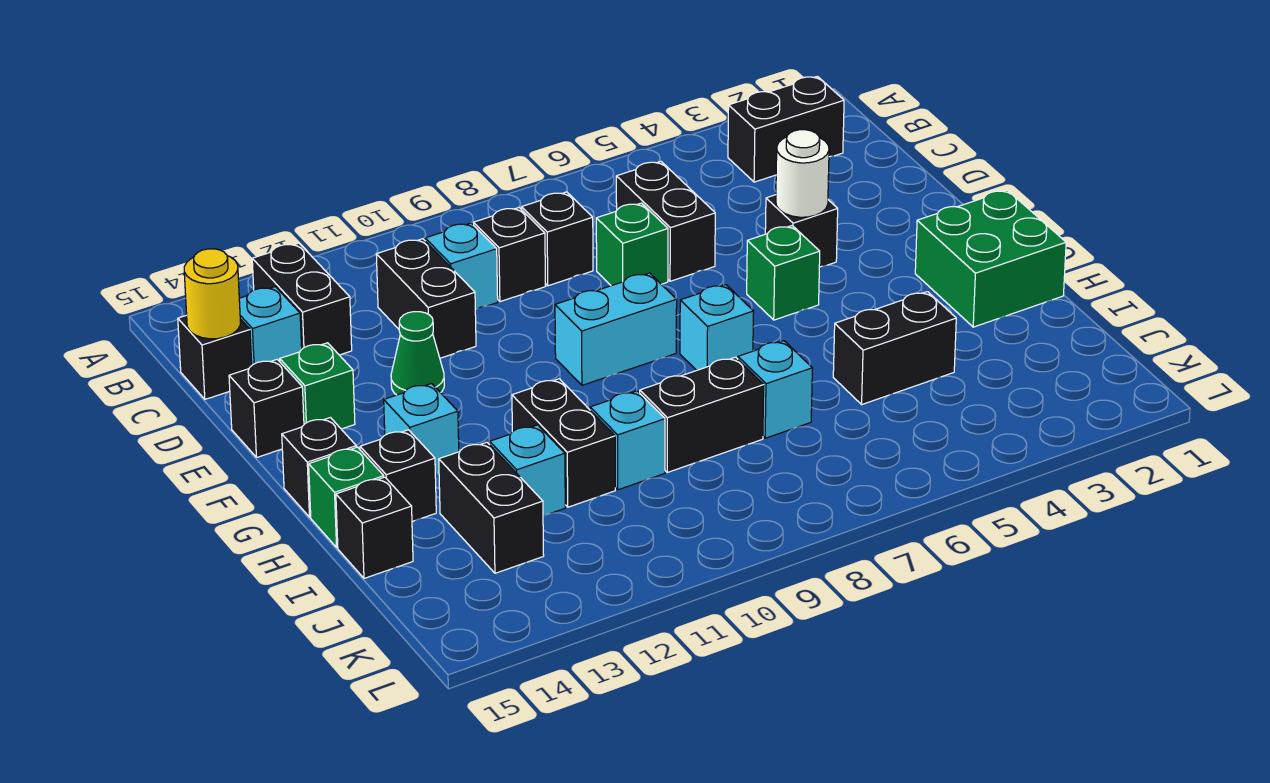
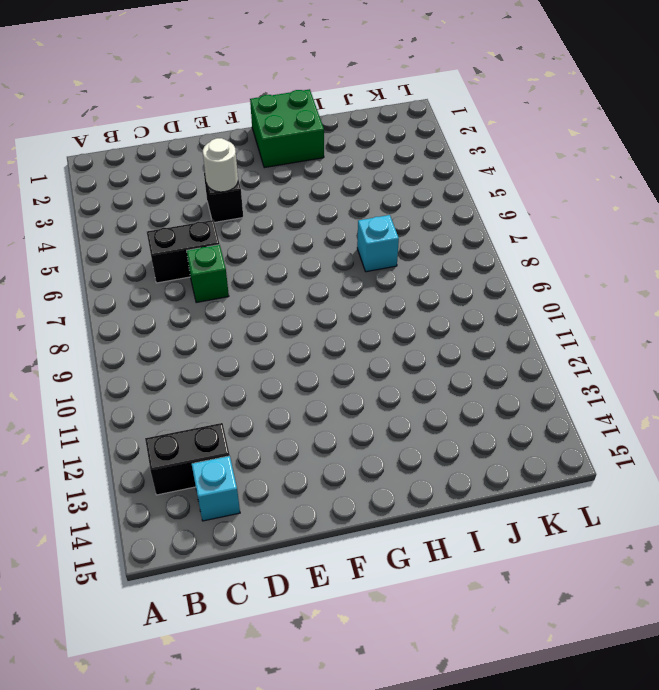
none -> black 1x2 brick [728,76,844,182]
none -> black 1x1 brick [522,192,593,286]
none -> black 1x1 brick [474,208,545,302]
none -> cyan 1x1 brick [425,223,498,310]

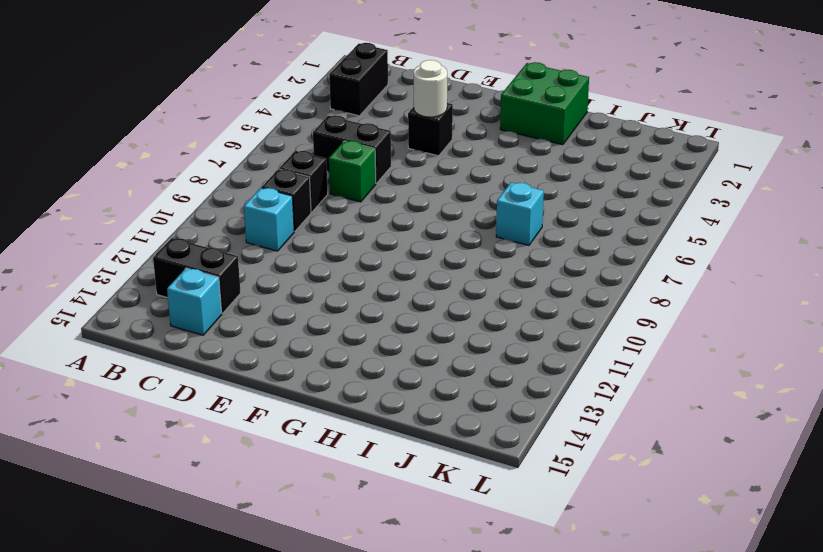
none -> black 1x2 brick [376,239,476,358]
none -> black 1x1 brick [178,315,252,399]
none -> green 1x1 cone [391,312,444,395]
none -> green 1x1 brick [280,343,355,429]

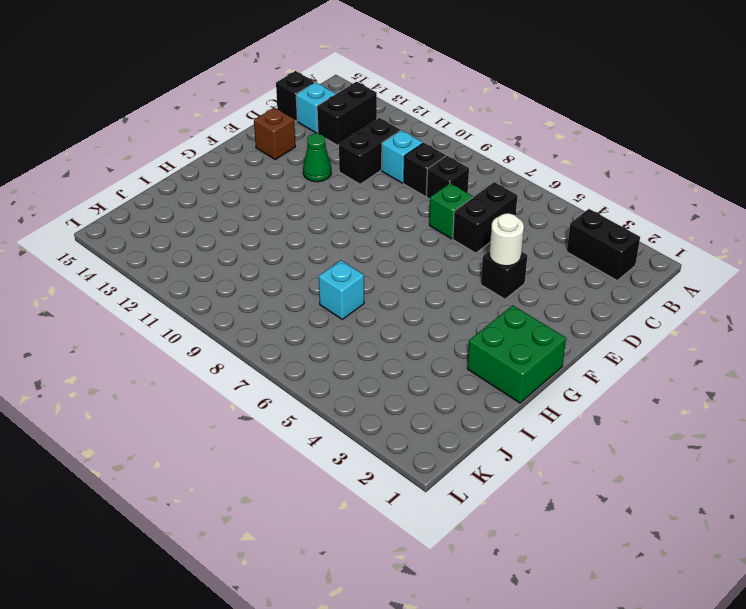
brown 1x1 brick [254,108,295,159] -> green 1x1 brick [280,343,355,429]
none -> black 1x1 brick [229,360,304,458]
none -> green 1x1 brick [747,226,820,320]
none -> cyan 1x2 brick [555,273,677,385]
none -> cyan 1x1 brick [680,285,754,370]

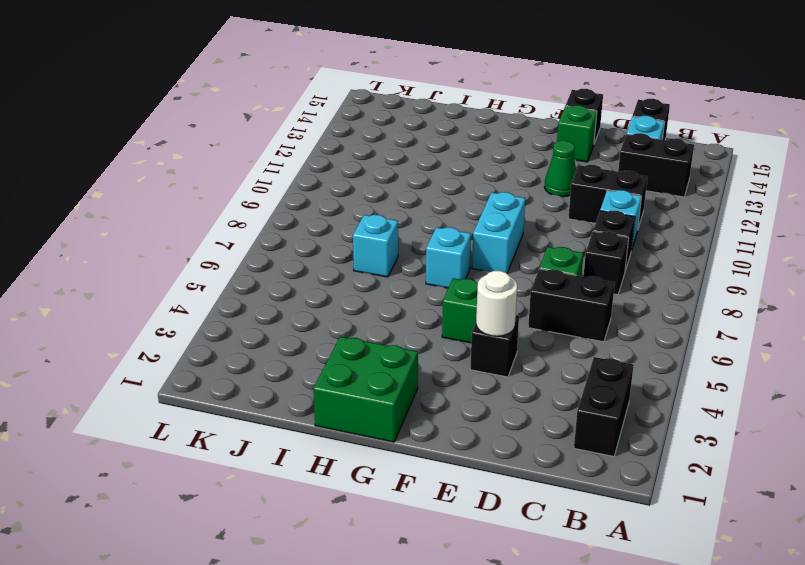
none -> cyan 1x1 brick [384,384,459,474]
none -> black 1x1 brick [282,418,356,517]
none -> black 1x2 brick [512,379,615,507]
none -> black 1x1 brick [360,430,436,521]

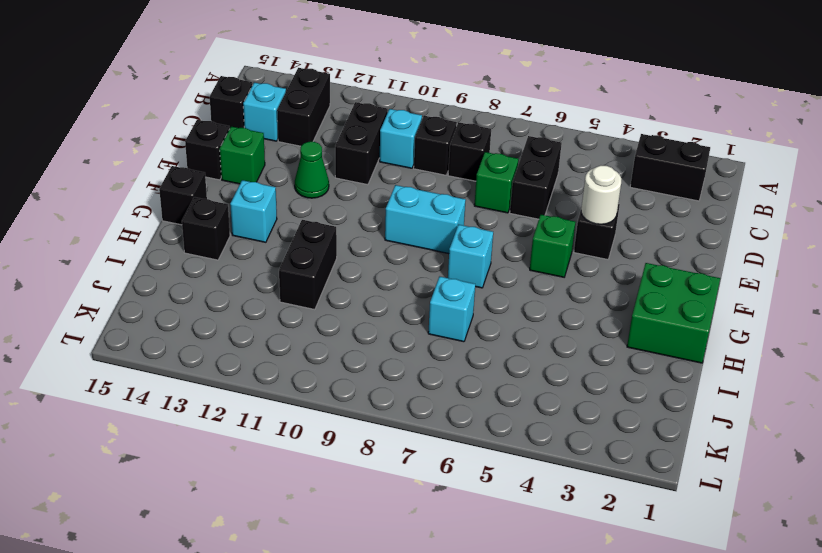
none -> green 1x1 brick [309,447,384,547]
none -> black 1x2 brick [833,292,956,404]
none -> black 1x2 brick [640,357,764,472]
none -> cyan 1x1 brick [590,391,665,490]

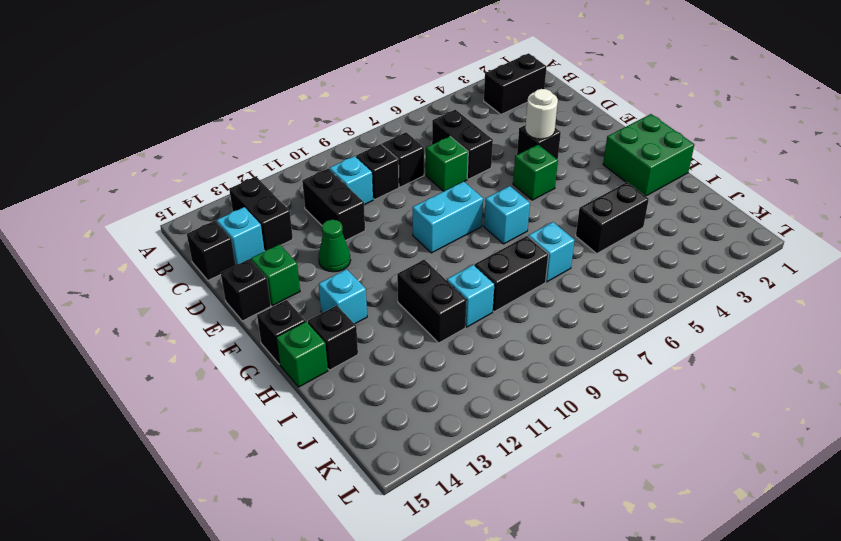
none -> cyan 1x1 brick [490,425,565,516]
none -> black 1x2 brick [439,442,544,573]
none -> black 1x1 brick [336,477,413,578]
none -> yellow 1x1 round brick [184,249,240,339]

